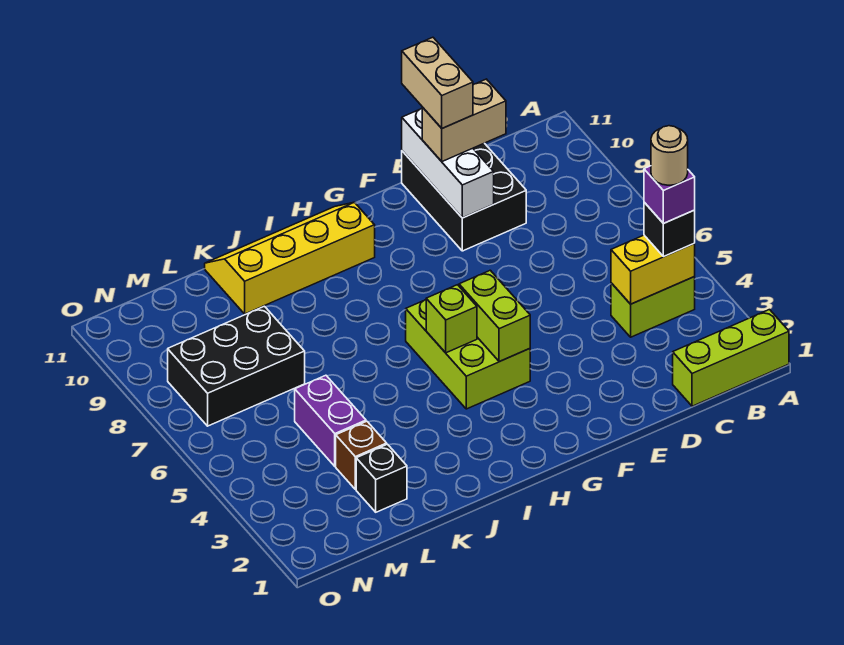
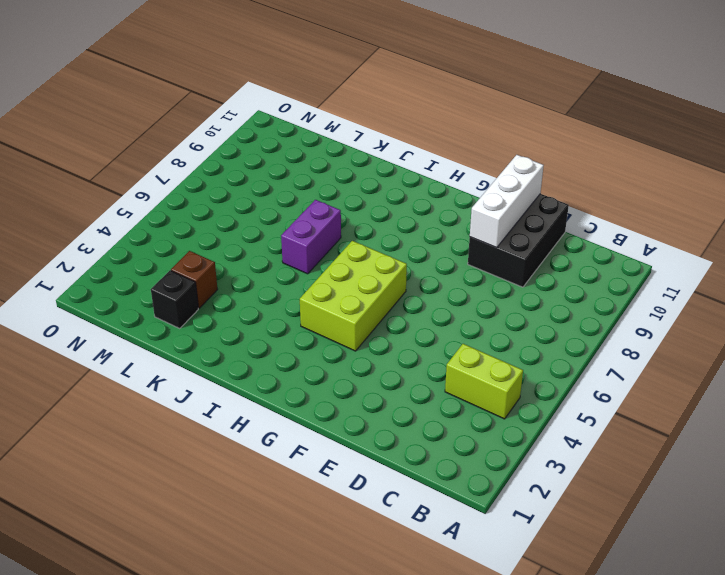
purple 1x2 brick [281,200,341,274] -> purple 1x2 brick moved to [295,375,366,466]
none -> lime 1x3 brick [673,310,789,406]
none -> yellow 2x4 slope [205,202,375,314]
none -> black 2x3 brick [168,306,305,426]

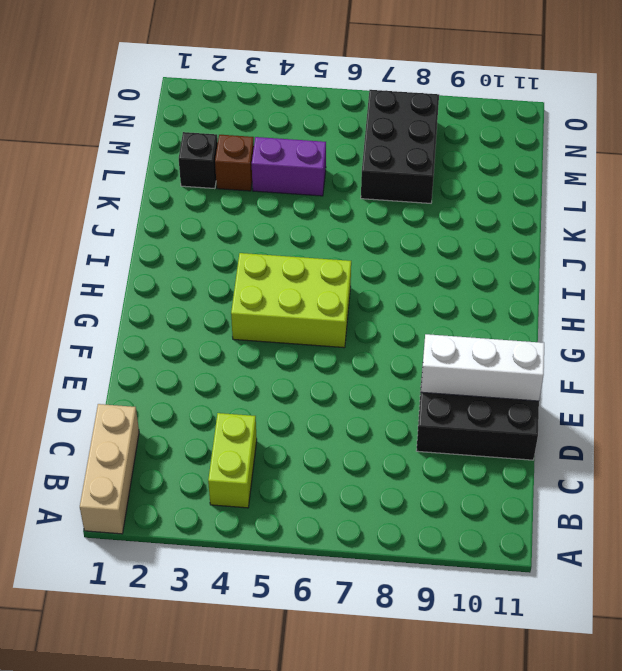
tan 1x3 brick [80,404,139,534] -> lime 1x3 brick [673,310,789,406]
none -> yellow 2x4 slope [205,202,375,314]
none -> yellow 1x2 brick [611,235,695,304]
none -> lime 1x2 brick [459,270,530,362]

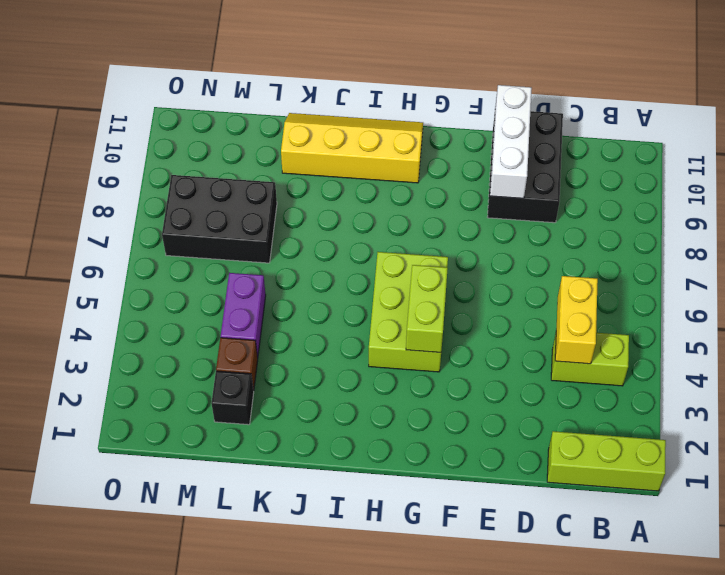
yellow 1x2 brick [555,276,598,364] -> yellow 1x2 brick turned to [611,235,695,304]
none -> lime 1x1 brick [426,285,477,353]
none -> black 1x1 brick [644,202,695,257]
none -> tan 1x2 brick [422,79,506,161]

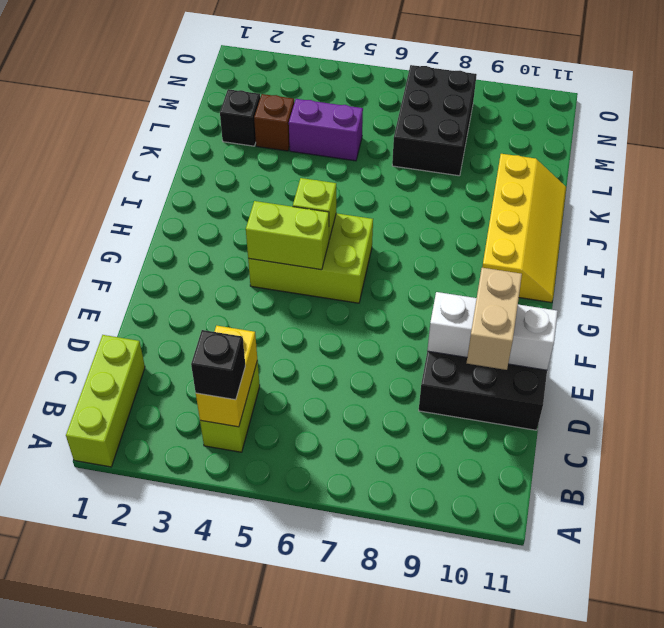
none -> purple 1x1 brick [644,166,695,223]
none -> tan 1x2 brick [402,37,473,128]
none -> tan 1x1 round brick [651,126,688,185]

